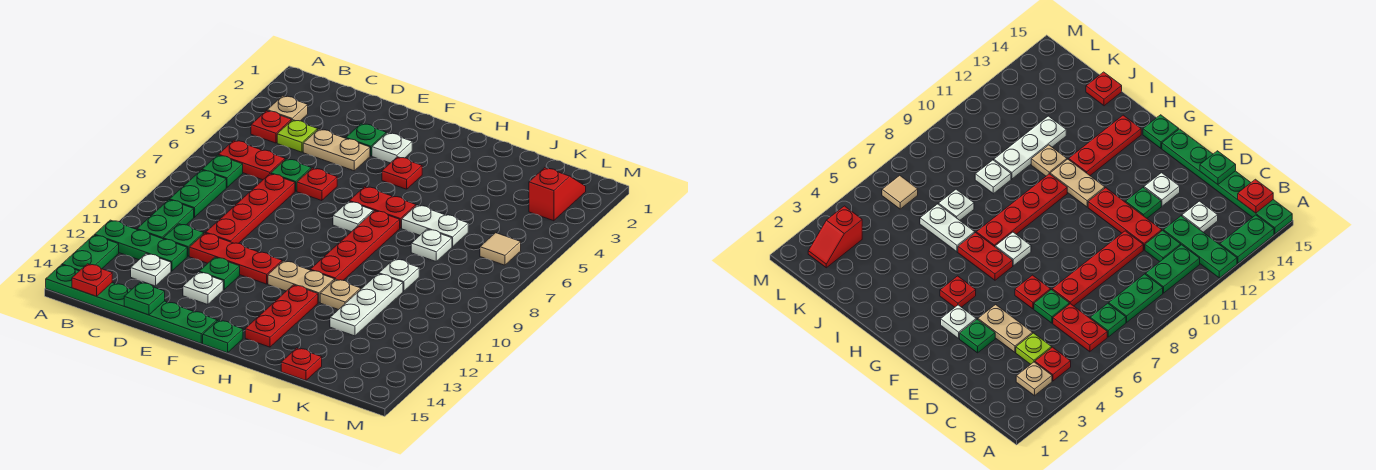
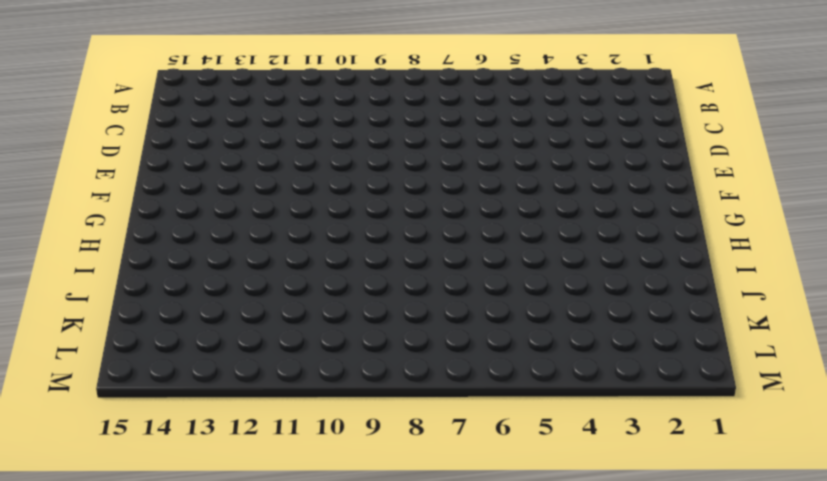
none -> green 1x3 plate [95,220,187,271]
none -> green 1x2 plate [62,235,119,271]
none -> green 1x6 plate [46,265,217,343]
none -> tan 1x1 plate [267,96,308,121]

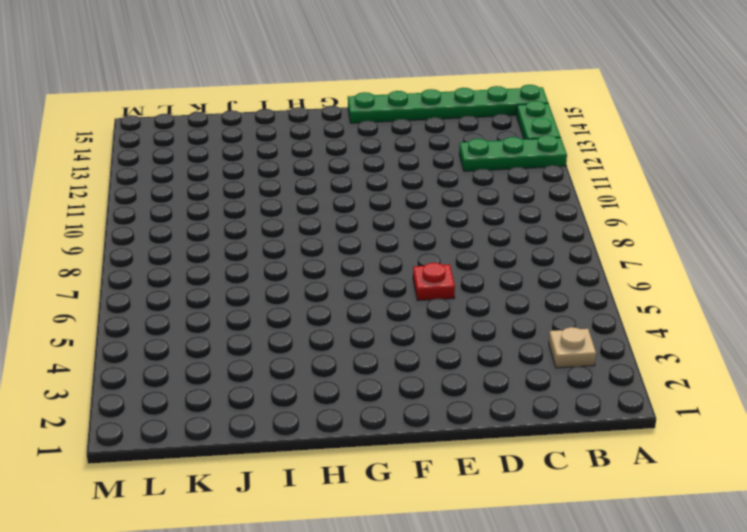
none -> red 1x1 plate [251,111,291,143]
none -> red 1x2 plate [218,140,285,180]
none -> green 1x1 plate [202,155,243,188]
none -> green 1x2 plate [170,170,226,217]

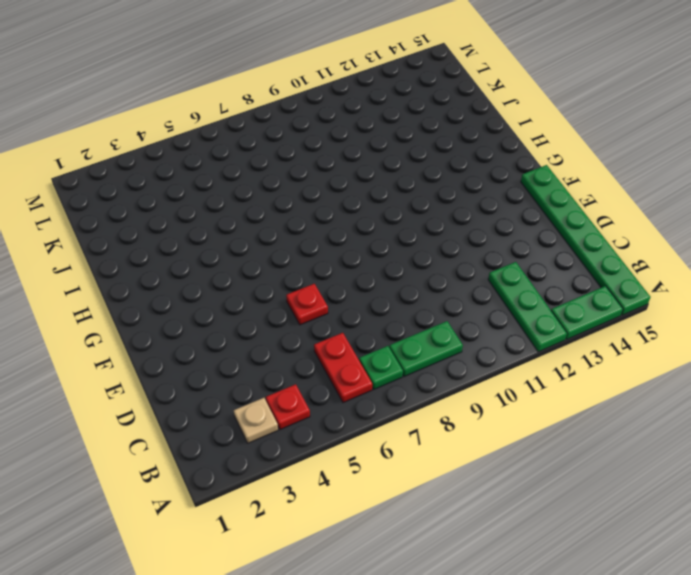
none -> green 1x2 plate [137,200,194,239]
none -> lime 1x1 plate [277,120,318,152]
none -> green 1x1 plate [163,224,204,256]
none -> white 1x1 plate [131,254,171,286]

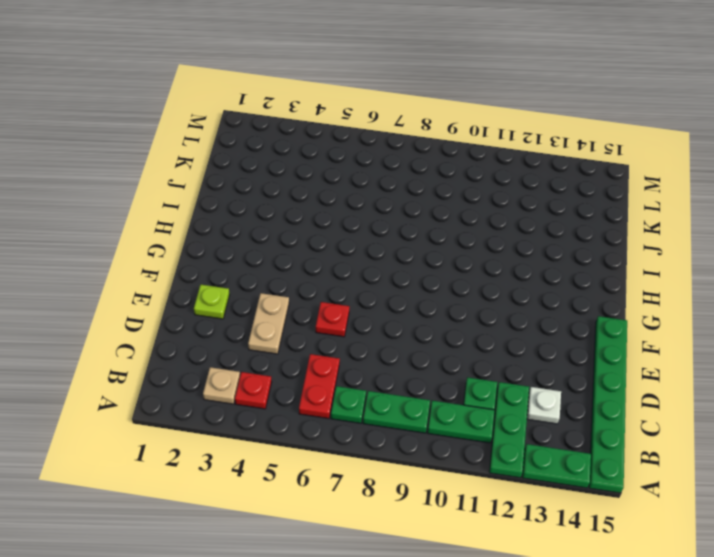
lime 1x1 plate [194,285,230,319] -> lime 1x1 plate moved to [277,120,318,152]
none -> green 1x1 plate [271,159,311,191]
none -> red 1x4 plate [206,174,295,243]
none -> red 1x3 plate [189,233,282,284]
none -> green 1x1 plate [346,123,386,156]

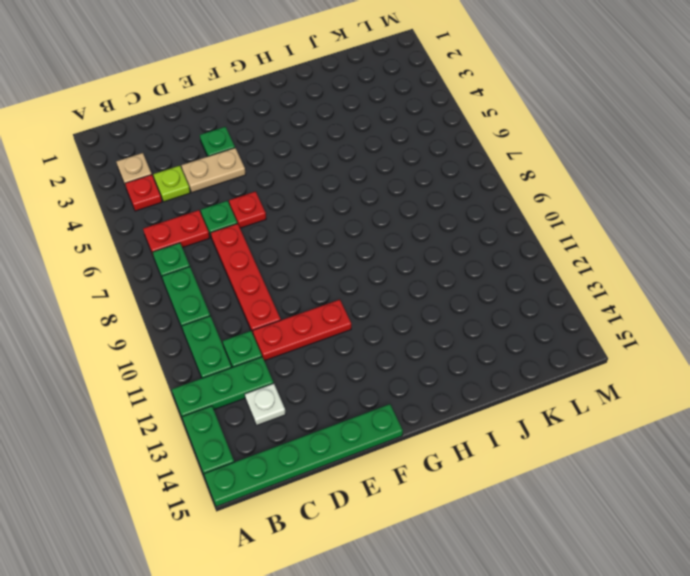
none -> green 1x1 plate [199,257,240,290]
none -> white 1x1 plate [183,272,223,305]
none -> white 1x1 plate [372,133,412,163]
none -> red 1x1 plate [382,157,422,189]

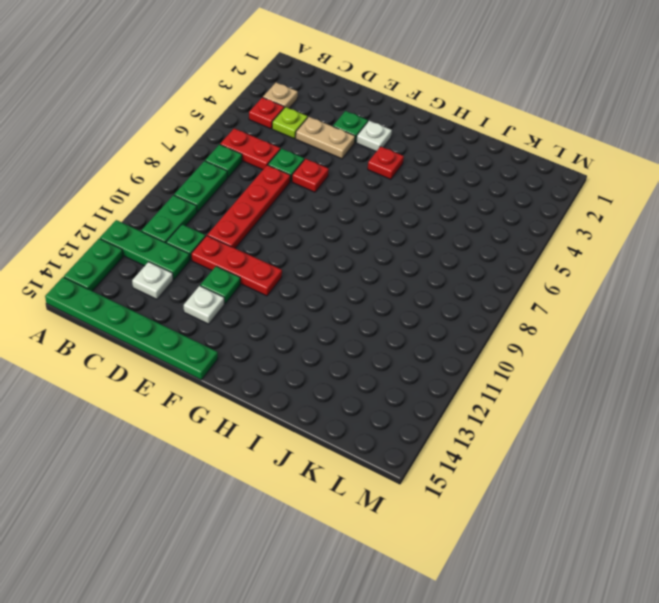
none -> red 1x2 plate [349,187,416,228]
none -> white 1x1 plate [333,201,373,232]
none -> tan 1x2 plate [268,261,334,303]
none -> green 1x1 plate [203,320,243,353]

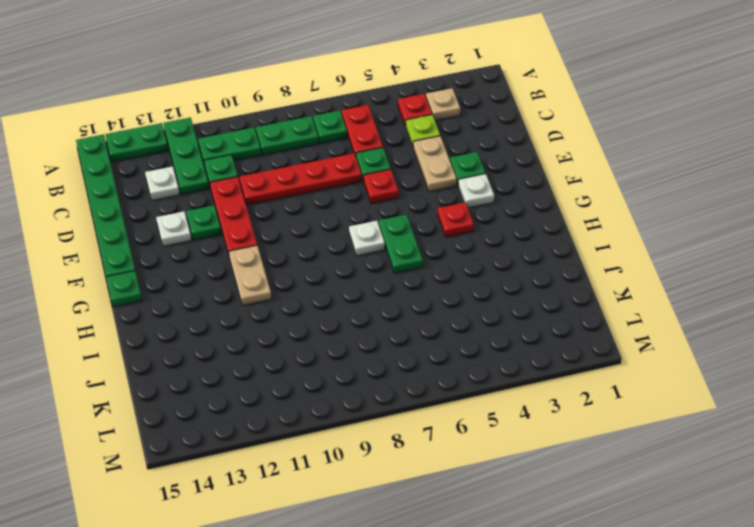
green 1x2 plate [379,214,423,273] -> red 1x2 plate [349,187,416,228]
none -> red 1x4 plate [310,211,400,280]
none -> red 1x3 plate [245,285,318,347]
none -> white 1x2 plate [402,205,468,247]
none -> tan 1x1 plate [320,279,361,310]

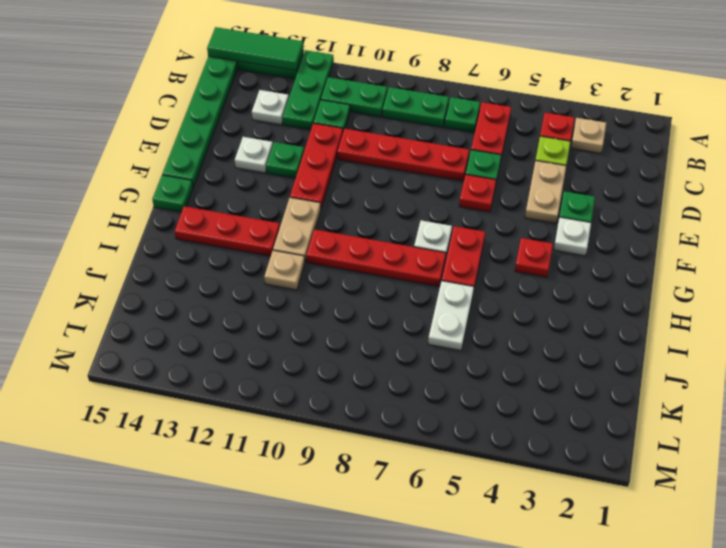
green 1x3 tile [207,27,304,71] -> none
none -> white 1x1 plate [411,229,452,261]
none -> white 1x1 plate [379,259,419,291]
none -> white 1x3 plate [330,274,403,336]
none -> red 1x1 plate [281,348,322,380]

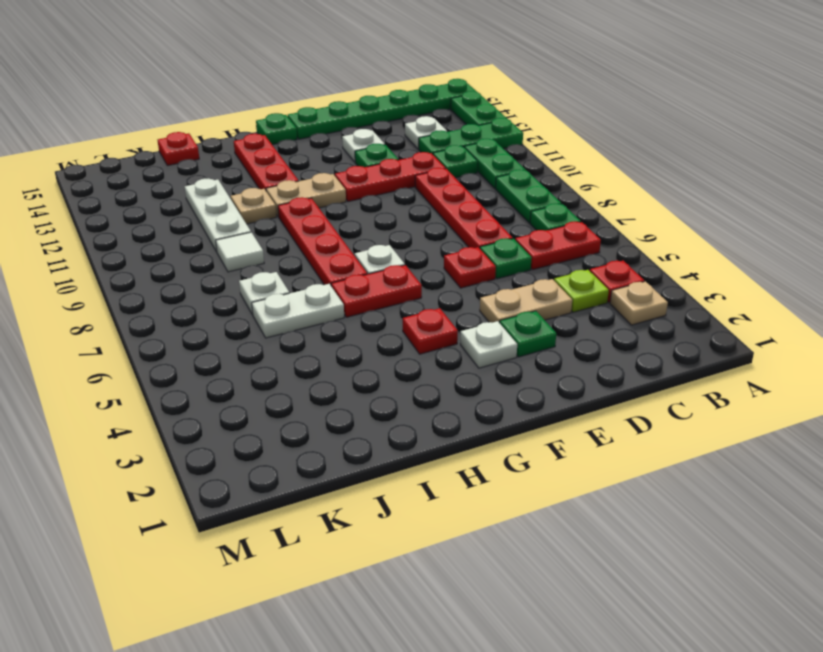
white 1x1 tile [216,232,264,272] -> white 1x1 plate [379,259,419,291]
none -> red 1x2 slope [529,168,586,221]
none -> tan 1x1 tile [480,233,521,265]
none -> red 1x1 plate [72,264,112,296]
none -> green 1x1 plate [124,282,165,315]

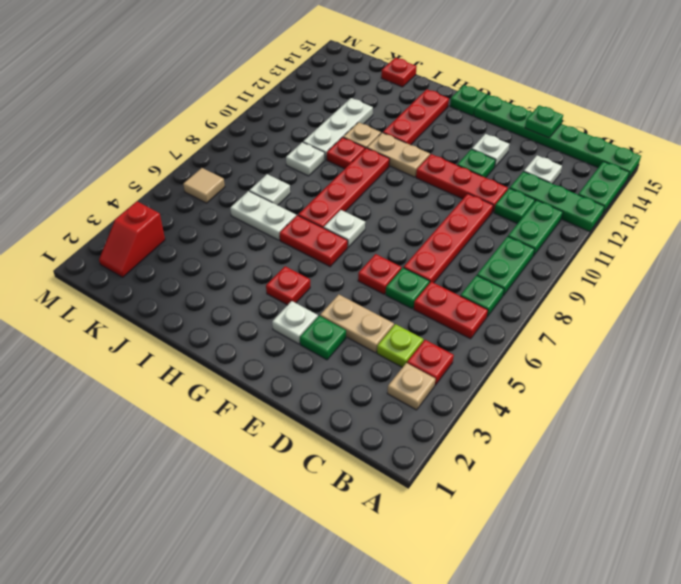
red 1x1 plate [327,137,365,169] -> red 1x1 plate moved to [72,264,112,296]

